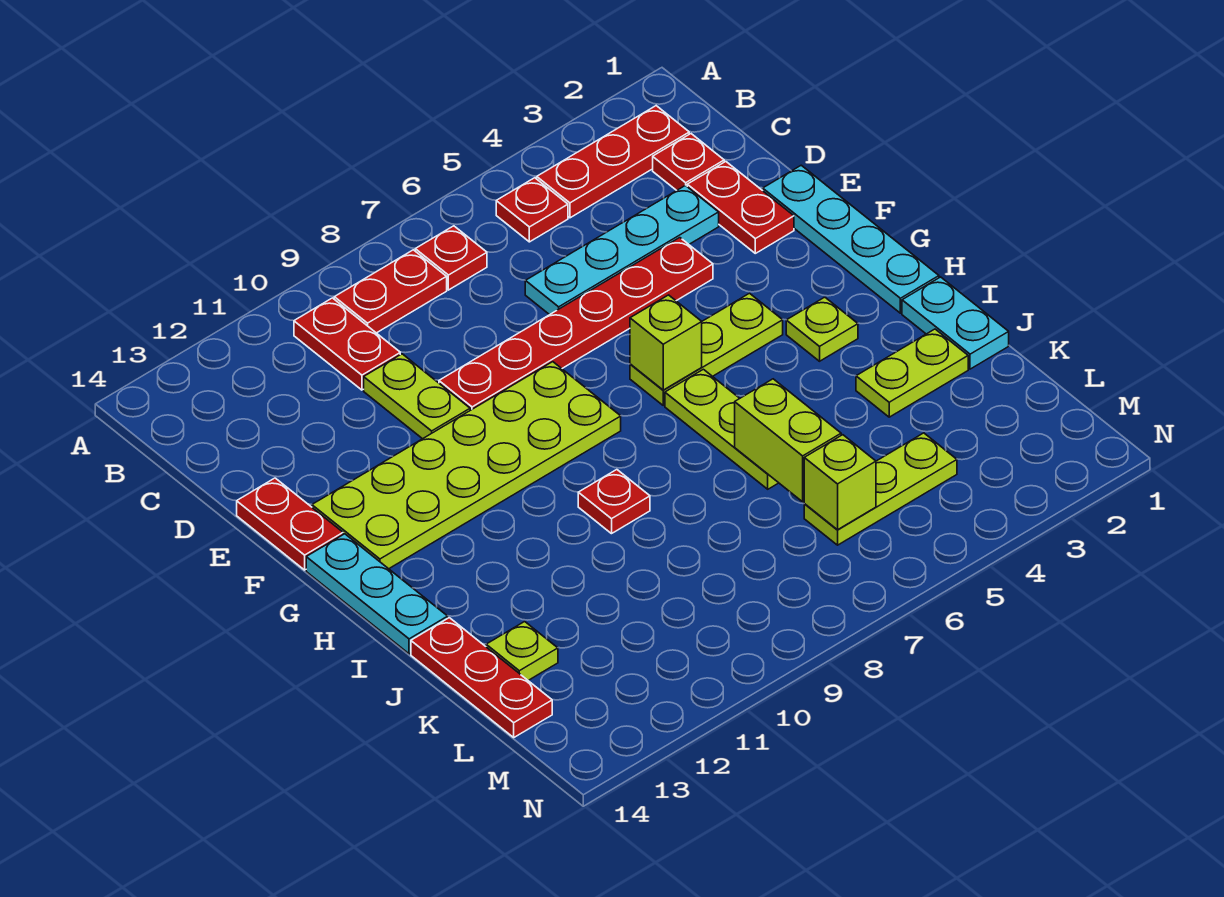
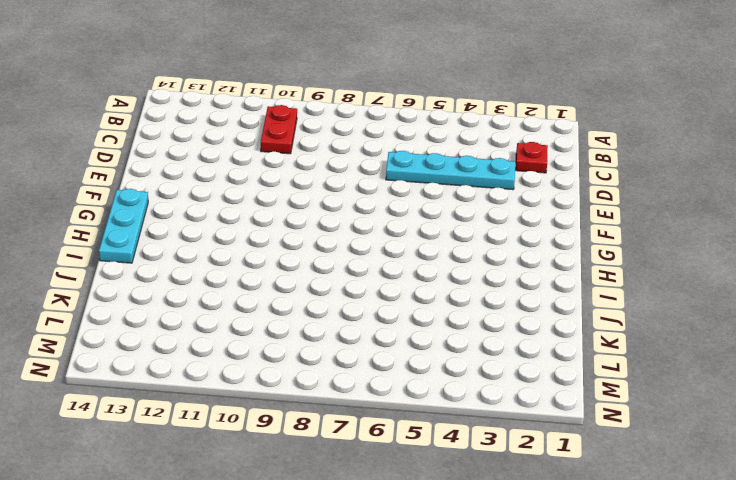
none -> red 1x3 plate [537,106,689,218]
none -> red 1x1 plate [496,178,568,242]
none -> red 1x1 plate [415,226,487,290]

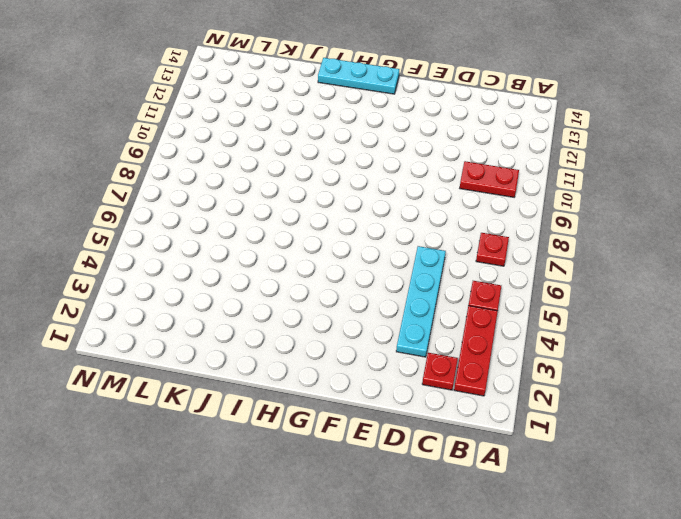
none -> red 1x2 plate [334,250,447,333]
none -> red 1x2 plate [687,162,794,253]
none -> lime 1x2 plate [364,354,470,439]

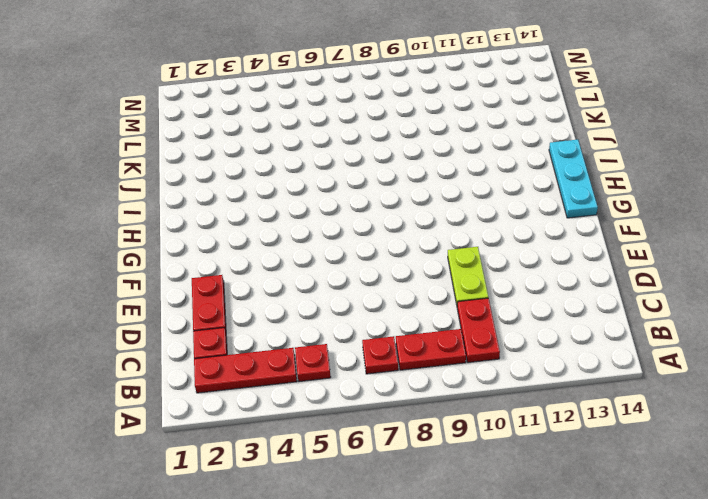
none -> cyan 1x4 plate [525,185,719,315]
none -> cyan 1x4 plate [763,165,939,313]
none -> red 1x6 plate [439,238,713,410]

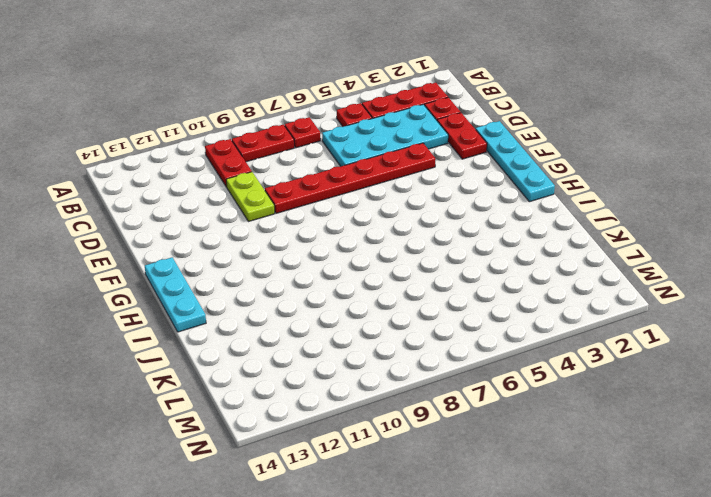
cyan 2x4 plate [322,104,448,166] -> cyan 1x4 plate [525,185,719,315]
none -> red 1x2 plate [237,478,343,570]
none -> lime 2x6 plate [312,362,621,569]
none -> lime 1x3 plate [630,293,783,405]

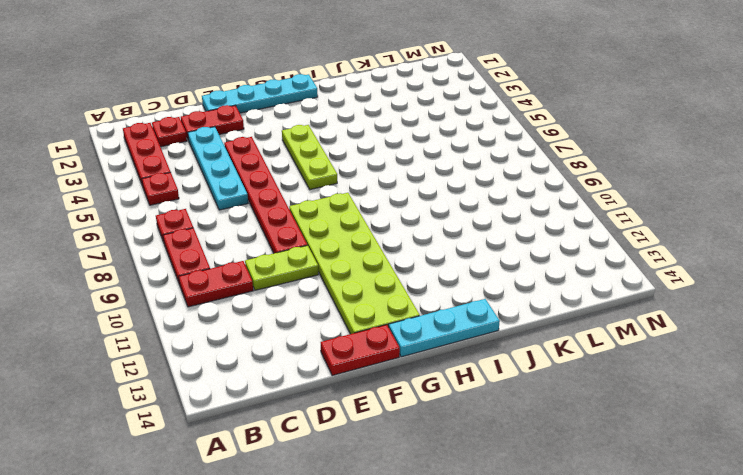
none -> lime 1x1 plate [786,297,858,361]
none -> lime 1x3 plate [665,369,778,489]
none -> cyan 1x2 plate [902,277,1009,369]

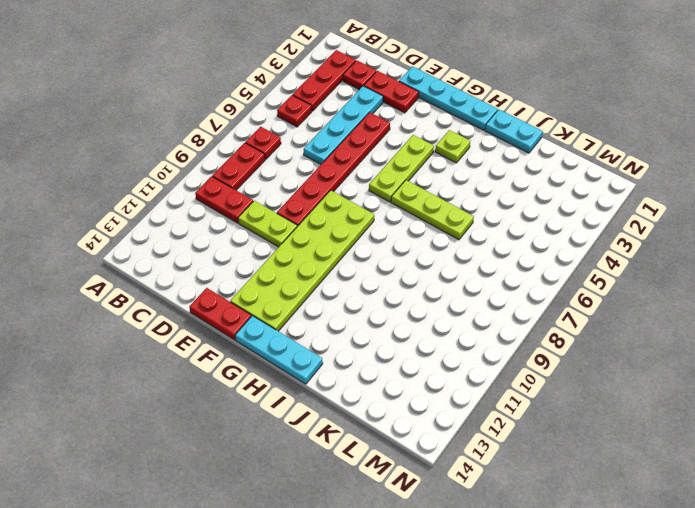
none -> red 1x1 plate [578,470,650,534]
none -> lime 1x2 plate [856,329,968,417]
none -> red 1x3 plate [411,618,552,737]

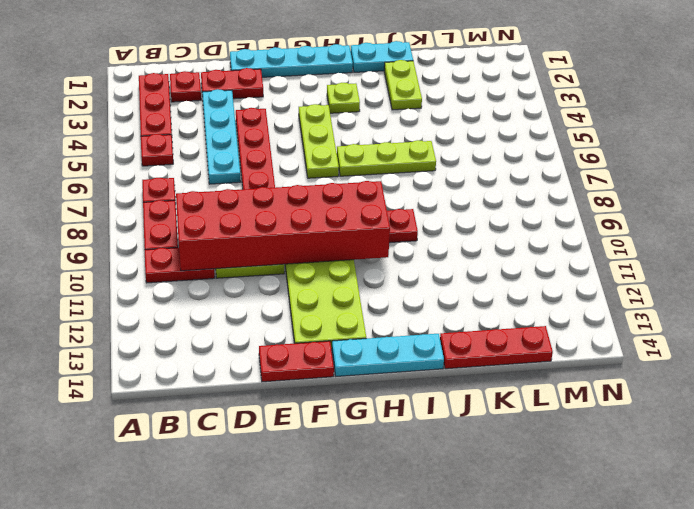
red 2x6 brick [176,181,390,271] -> none
none -> lime 1x1 plate [486,621,558,680]
none -> lime 1x3 plate [804,433,957,545]
none -> lime 1x1 brick [630,295,702,390]

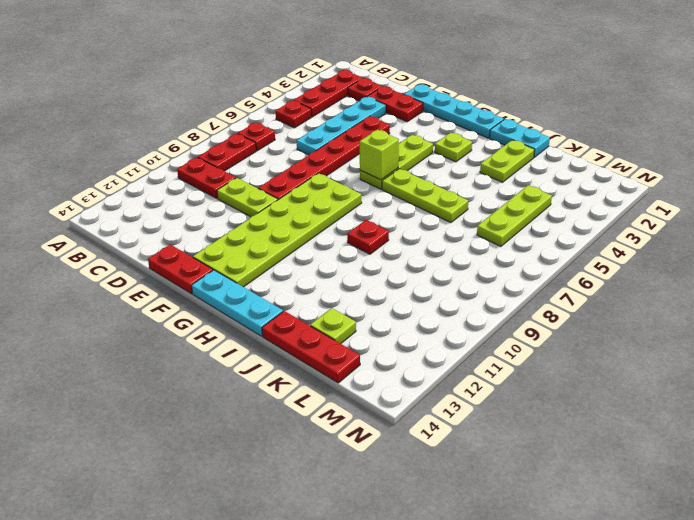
none -> lime 1x2 brick [735,379,841,502]
none -> lime 1x1 brick [804,435,876,530]

